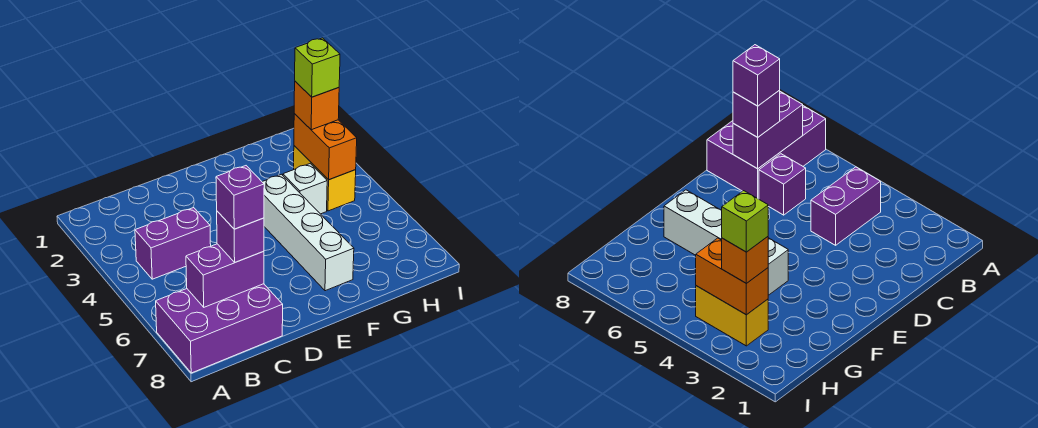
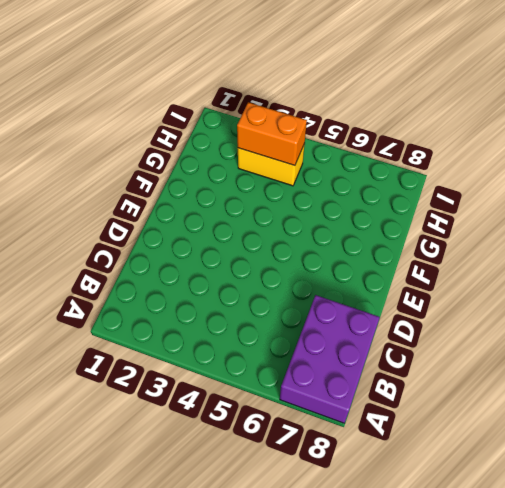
none -> purple 1x2 brick [135,208,211,279]
none -> purple 1x1 brick [759,154,806,215]
none -> white 1x4 brick [263,174,354,291]

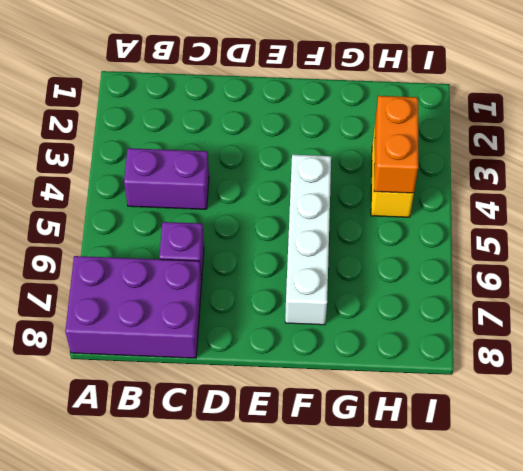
none -> white 1x1 brick [283,164,327,214]
none -> purple 1x2 brick [186,244,264,307]
none -> purple 1x1 brick [217,211,264,262]

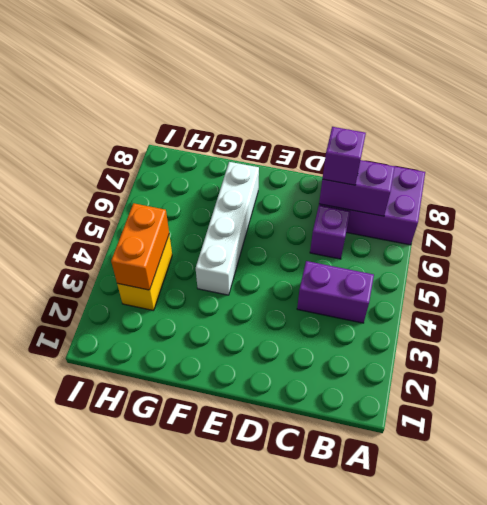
none -> white 1x1 brick [283,164,327,214]
none -> orange 1x1 brick [294,81,339,130]
none -> purple 1x1 brick [216,166,264,229]

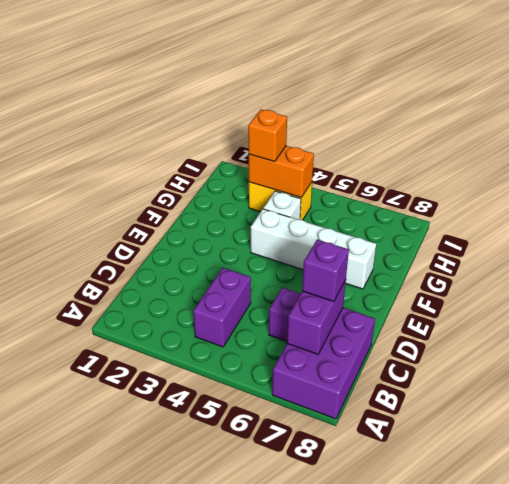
none -> purple 1x1 brick [216,166,264,229]
none -> lime 1x1 brick [295,38,340,97]

